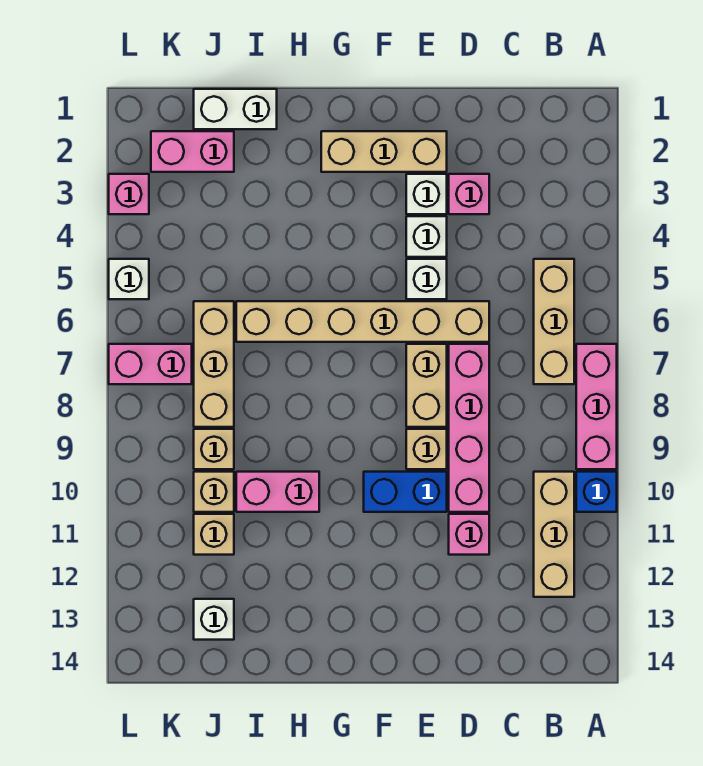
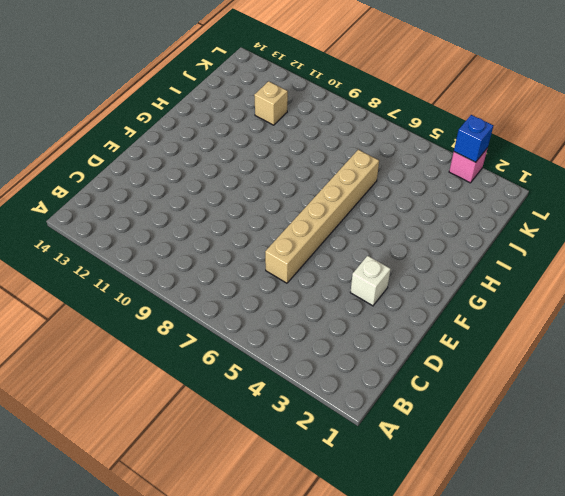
blue 1x1 brick [454,115,493,162] -> blue 1x1 brick moved to [576,472,617,512]
none -> pink 1x3 brick [576,344,617,469]
none -> tan 1x3 brick [534,259,574,384]
none -> tan 1x3 brick [534,472,574,597]

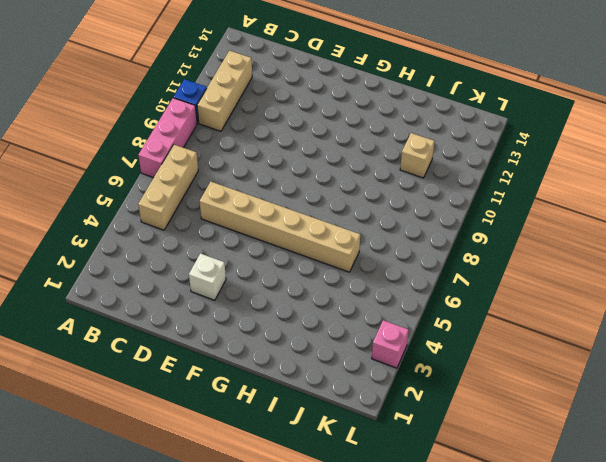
none -> pink 1x1 brick [449,174,489,214]
none -> pink 1x4 brick [449,344,489,512]
none -> pink 1x1 brick [449,514,489,555]

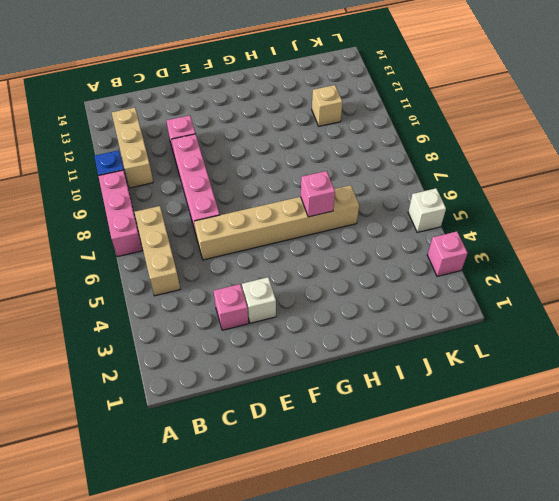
pink 1x1 brick [301,171,335,217] -> none
none -> tan 1x3 brick [321,131,447,172]
none -> white 1x1 brick [406,216,447,257]
none -> white 1x1 brick [406,259,447,299]

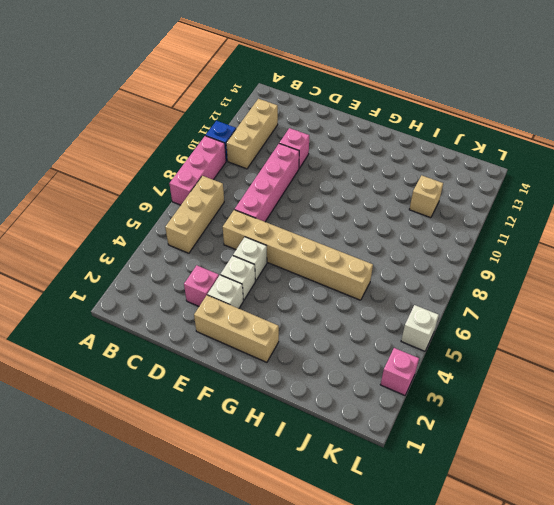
none -> tan 1x2 brick [406,344,447,427]
none -> tan 1x1 brick [406,429,447,469]
none -> blue 1x2 brick [364,472,447,512]

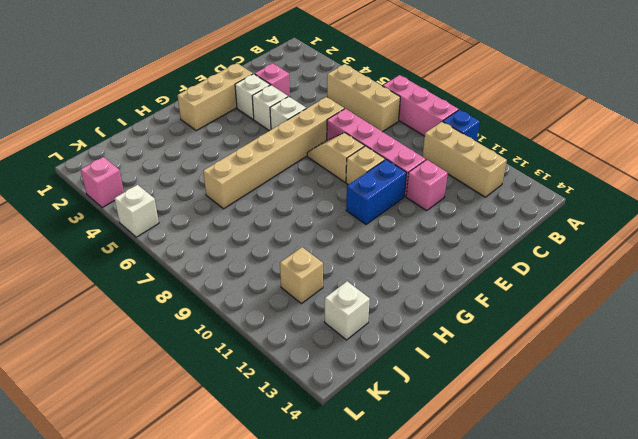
tan 1x2 slope [307,133,365,182] -> tan 1x2 brick [406,344,447,427]
none -> pink 1x2 brick [236,472,319,512]
none -> white 1x2 brick [194,89,277,129]
none -> pink 1x2 brick [151,131,234,172]

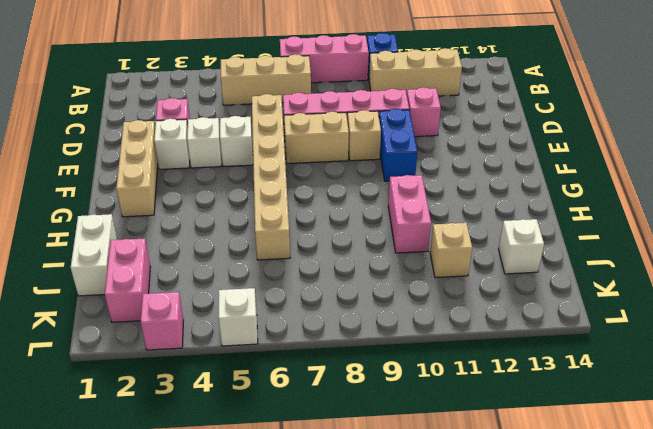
none -> tan 1x3 brick [194,301,234,427]
none -> tan 1x1 brick [194,429,234,469]
none -> tan 1x1 brick [194,472,234,512]

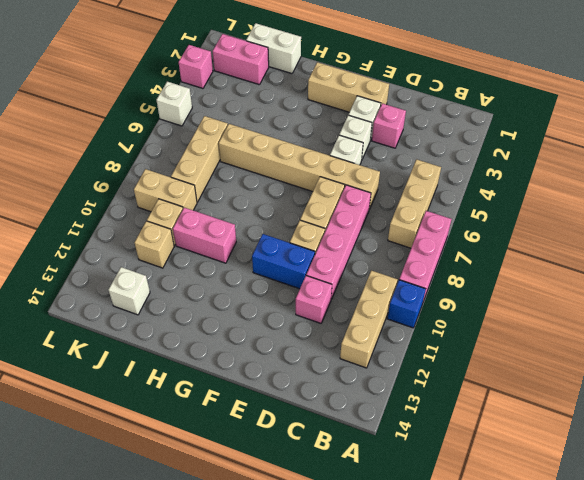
tan 1x2 brick [134,169,197,212] -> tan 1x1 brick [194,429,234,469]
none -> pink 1x2 brick [109,344,192,384]

